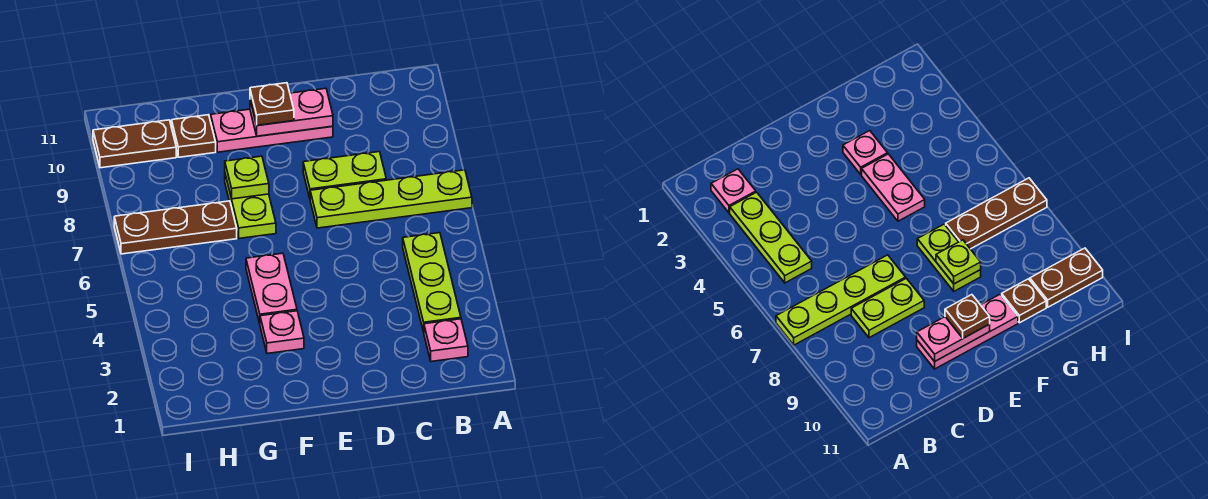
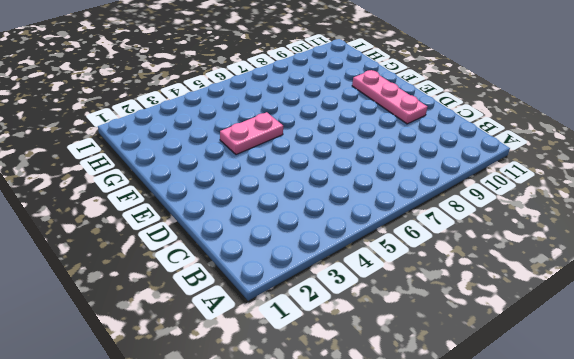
none -> lime 1x4 plate [310,170,472,228]
none -> pink 1x1 plate [424,319,468,362]
none -> lime 1x3 plate [403,233,461,332]

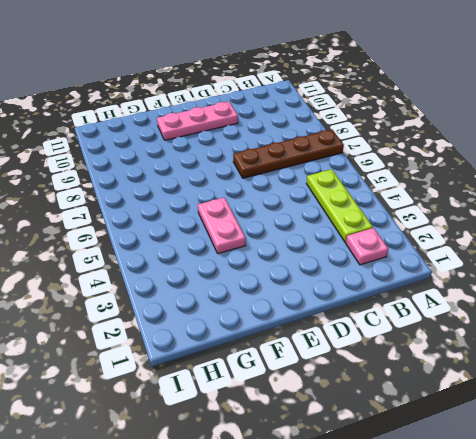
brown 1x4 plate [233,130,344,178] -> lime 1x4 plate [310,170,472,228]
none -> lime 1x2 plate [303,152,386,198]
none -> pink 1x1 plate [260,311,304,353]
none -> lime 1x2 plate [225,175,276,238]

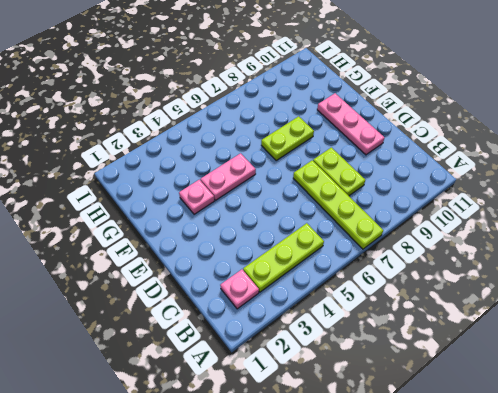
none -> brown 1x3 plate [114,201,237,254]
none -> brown 1x1 plate [172,115,216,157]
none -> brown 1x2 plate [93,120,176,168]

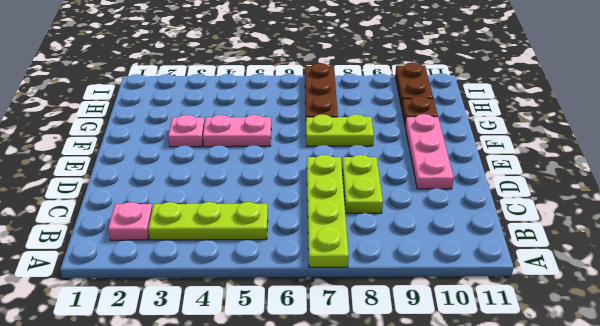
none -> pink 1x2 plate [250,88,333,136]
none -> lime 1x1 plate [225,156,269,199]
none -> brown 1x1 plate [250,83,294,125]

